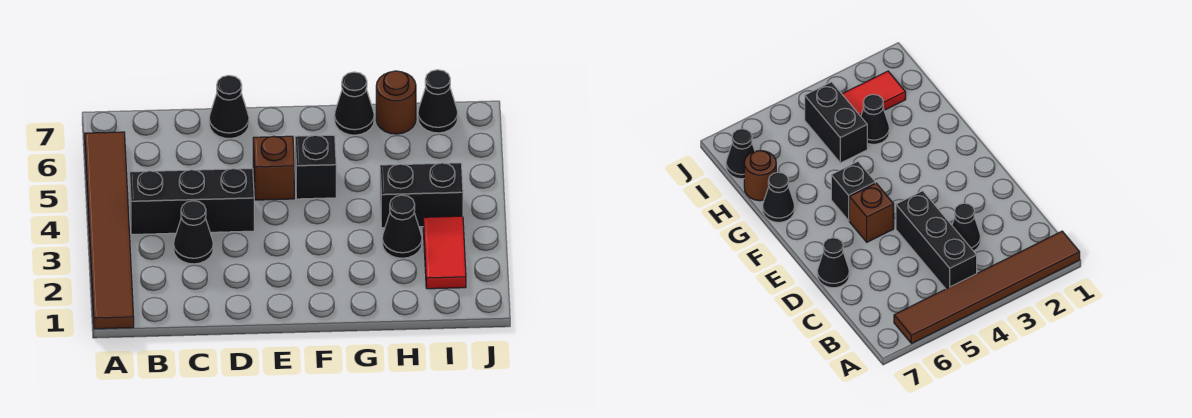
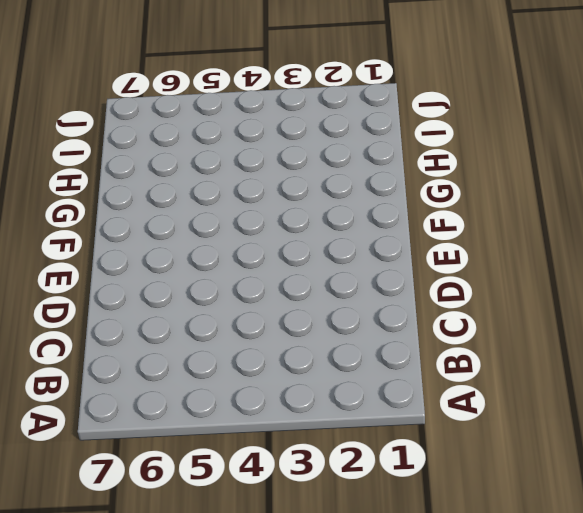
none -> brown 1x6 tile [85,132,134,329]
none -> black 1x3 brick [130,169,254,234]
none -> black 1x1 cone [174,201,213,264]

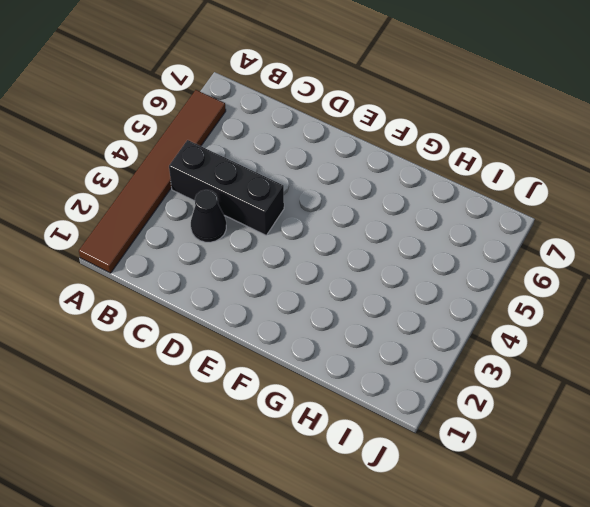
none -> black 1x1 cone [209,75,249,139]
none -> brown 1x1 brick [253,136,294,200]
none -> black 1x1 brick [295,135,336,199]

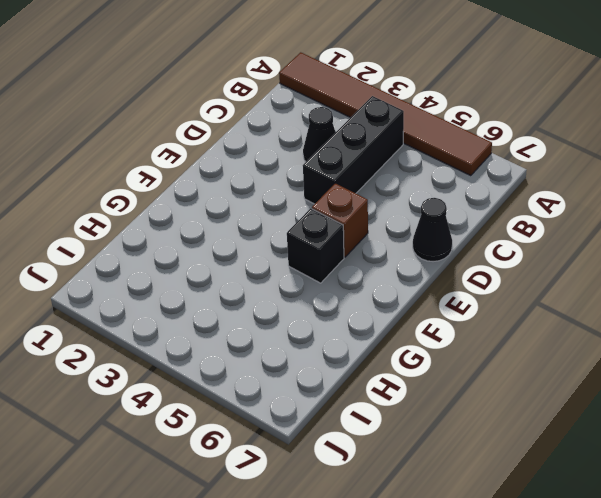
none -> black 1x1 cone [334,72,374,135]
none -> black 1x1 cone [382,195,422,258]
none -> black 1x2 brick [380,163,463,228]

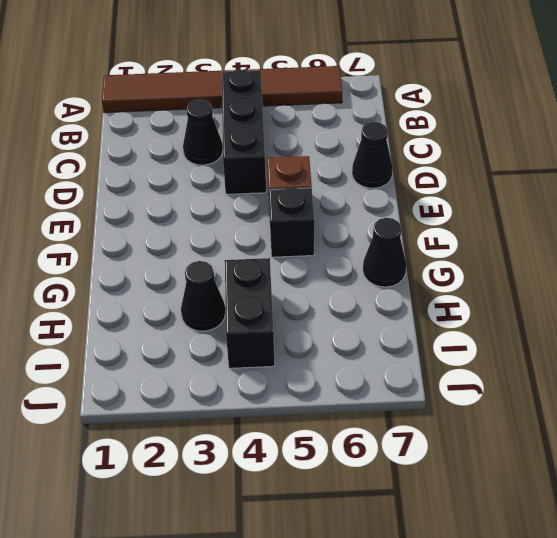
none -> brown 1x1 round brick [376,71,416,134]
none -> red 1x2 tile [423,216,466,289]
none -> black 1x1 cone [418,70,458,133]

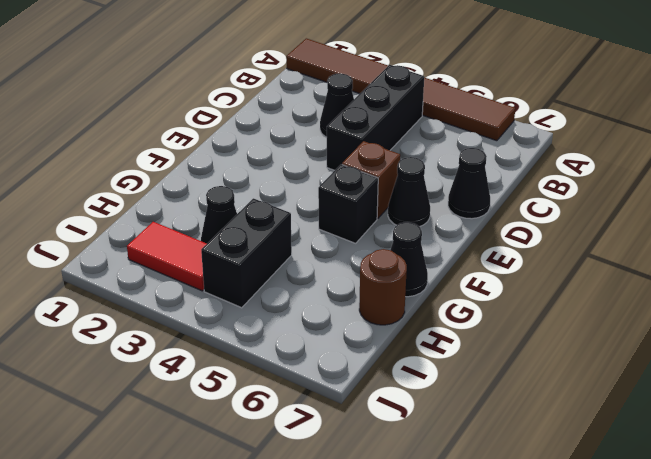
black 1x1 cone [388,157,430,227] -> black 1x1 cone moved to [418,70,458,133]

